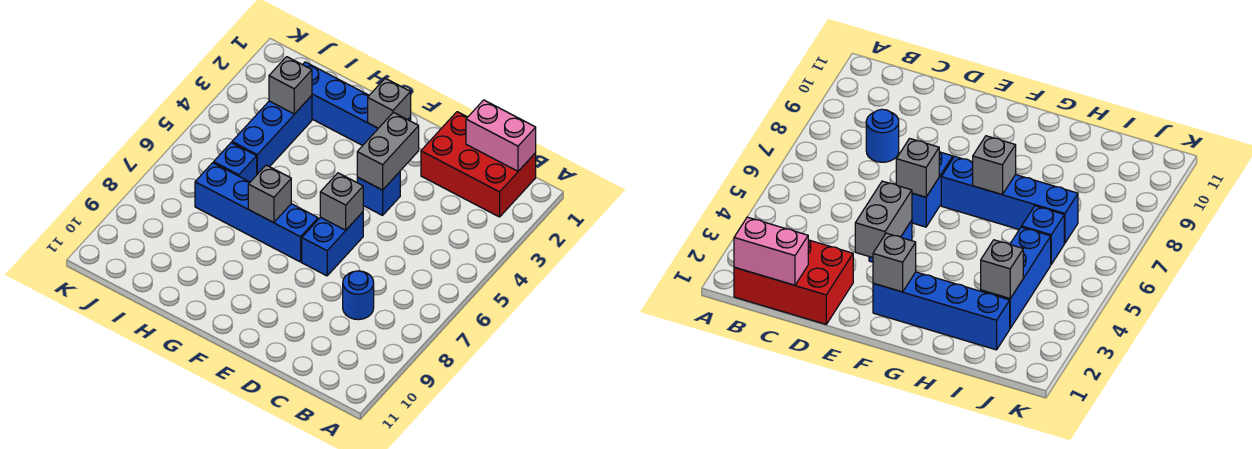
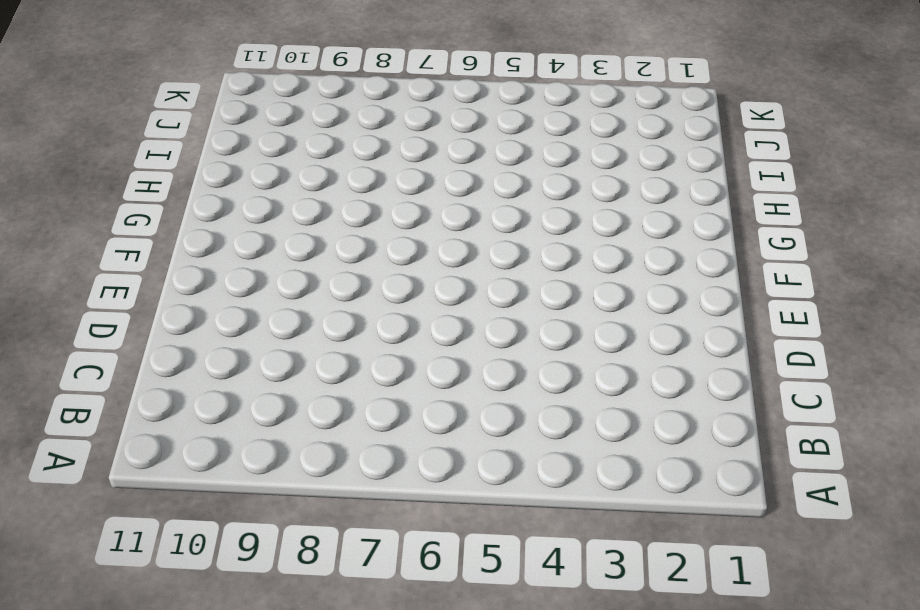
none -> red 2x3 brick [421,112,536,217]
none -> blue 1x1 round brick [343,271,374,320]
none -> blue 1x1 brick [357,172,400,215]

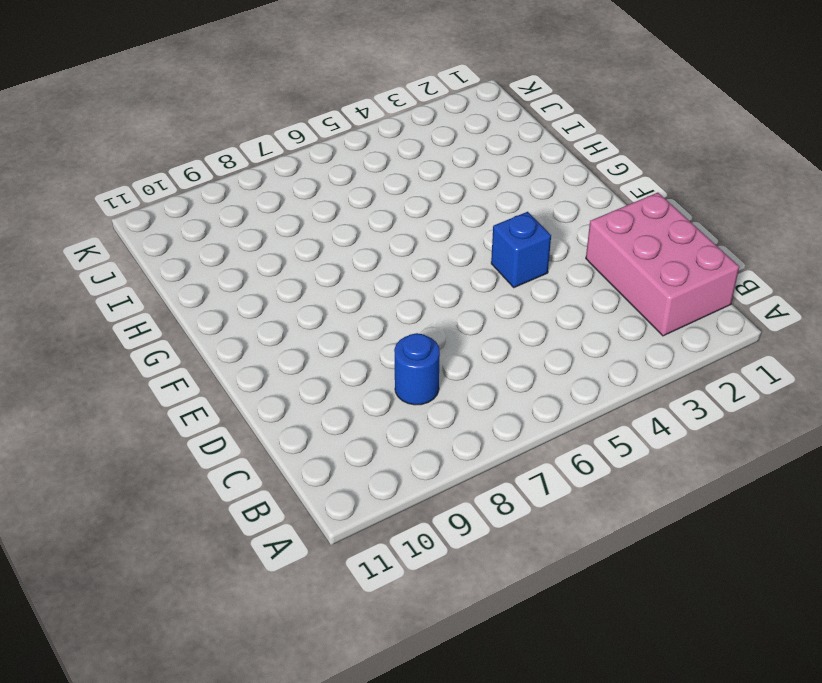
pink 2x3 brick [586,193,739,336] -> red 2x3 brick [421,112,536,217]
none -> blue 1x2 brick [302,212,363,276]
none -> blue 1x4 brick [303,62,411,146]
none -> blue 1x4 brick [195,163,318,262]

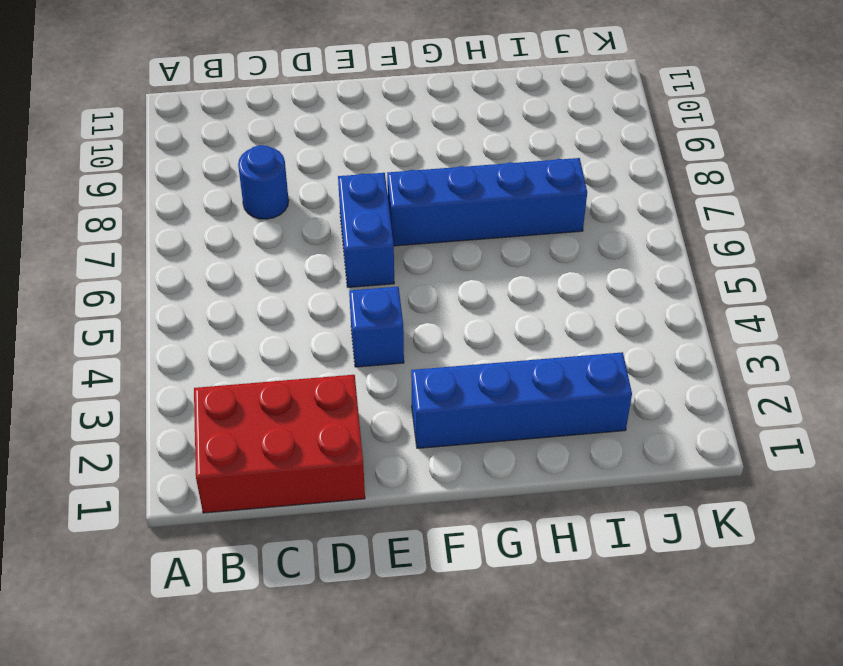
none -> blue 1x3 brick [232,96,312,174]
none -> blue 1x1 brick [214,143,257,182]
none -> pink 1x2 brick [466,100,536,171]

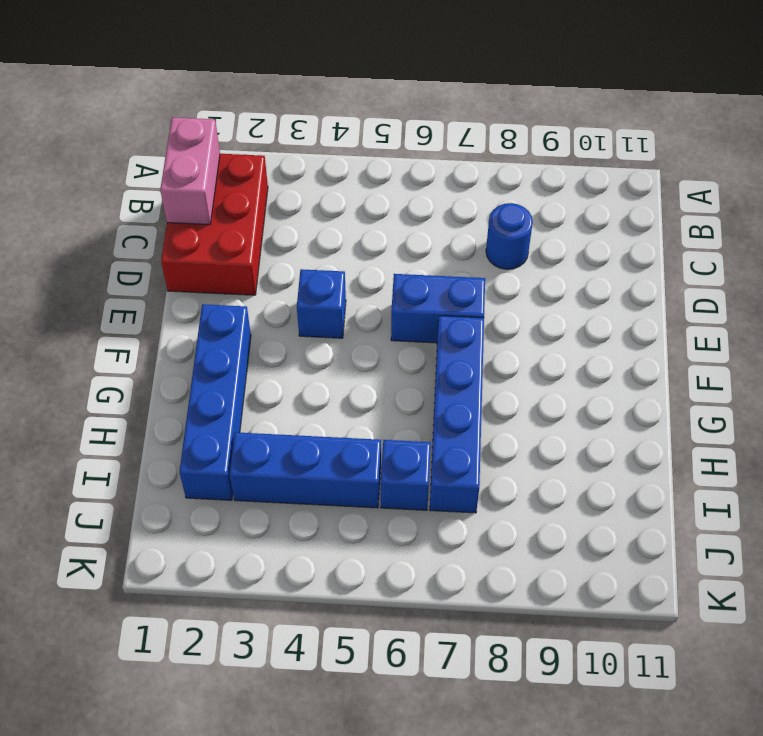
none -> grey 1x2 brick [357,112,419,190]
none -> grey 1x1 brick [320,173,363,230]
none -> grey 1x1 brick [368,78,411,128]

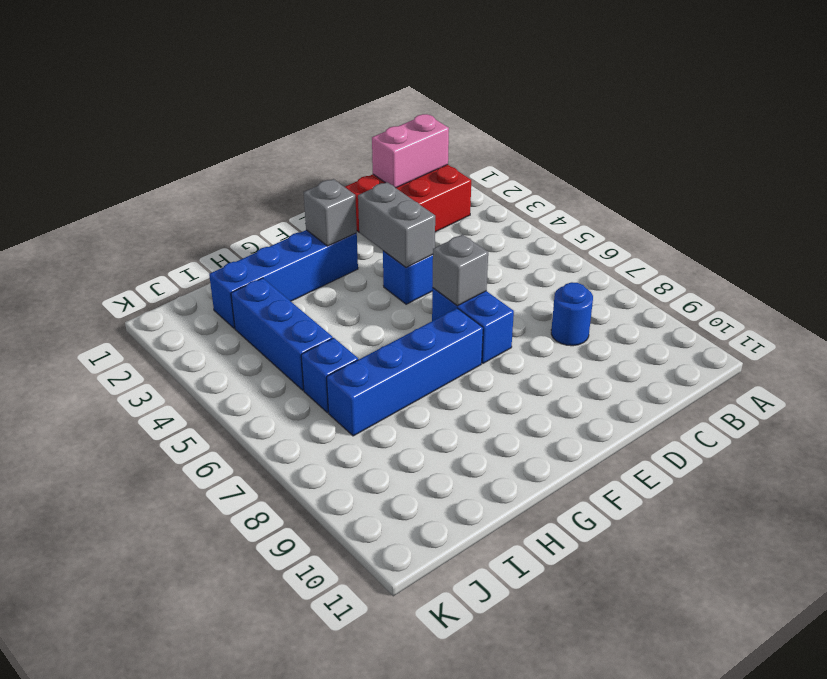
none -> grey 1x1 brick [248,165,291,223]
none -> grey 1x1 brick [269,57,312,114]

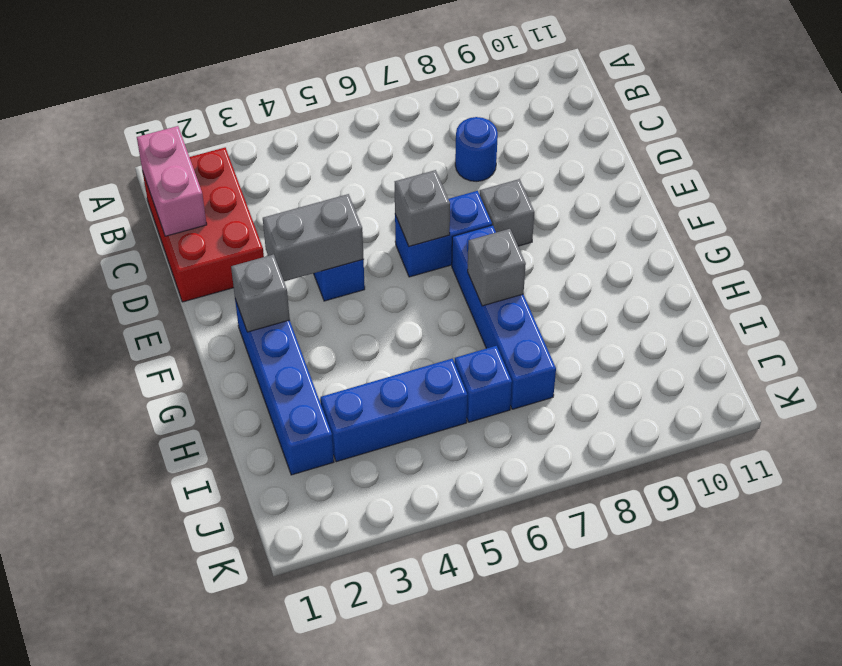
grey 1x1 brick [480,179,534,246] -> grey 1x1 brick moved to [269,57,312,114]

